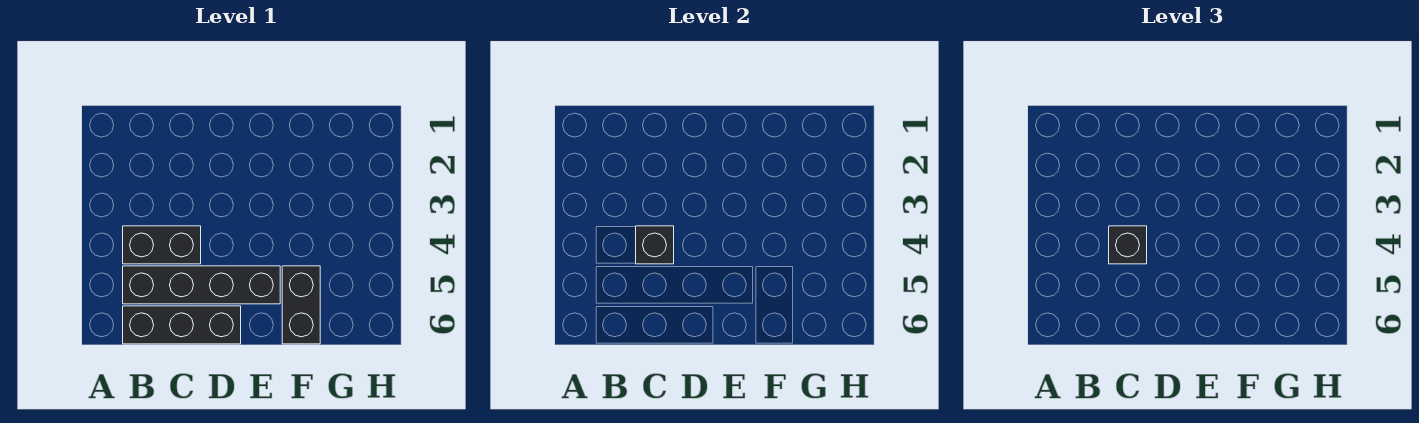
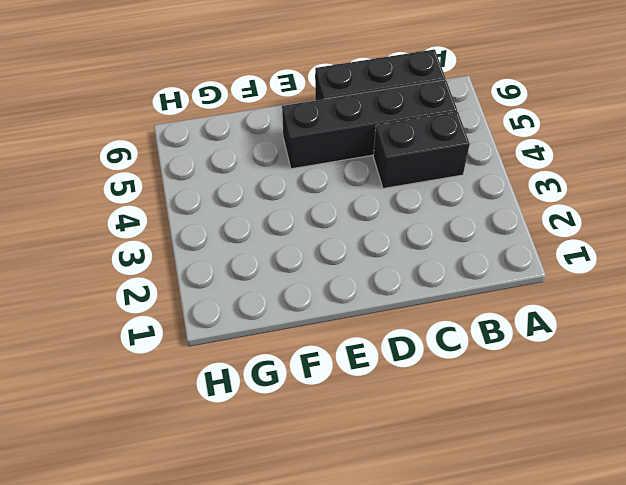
none -> black 1x2 brick [282,266,320,344]
none -> black 1x1 brick [636,226,674,264]

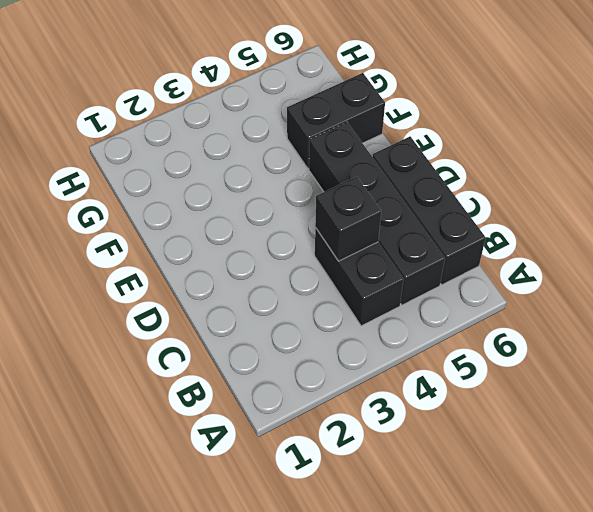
none -> black 1x1 brick [1109,226,1147,264]

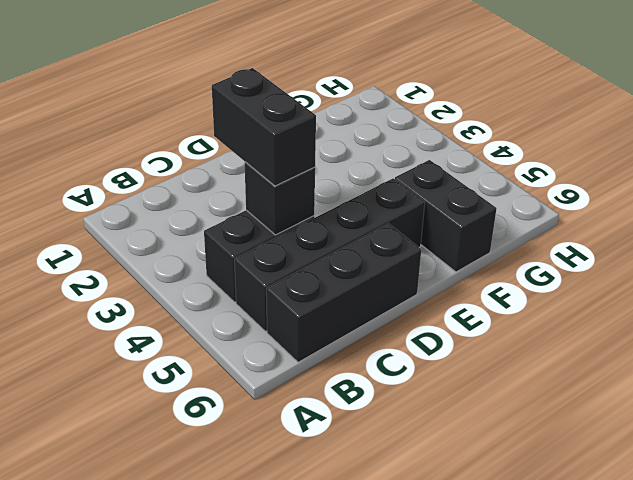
black 1x2 brick [212,68,316,186] -> black 1x1 brick [1109,226,1147,264]

